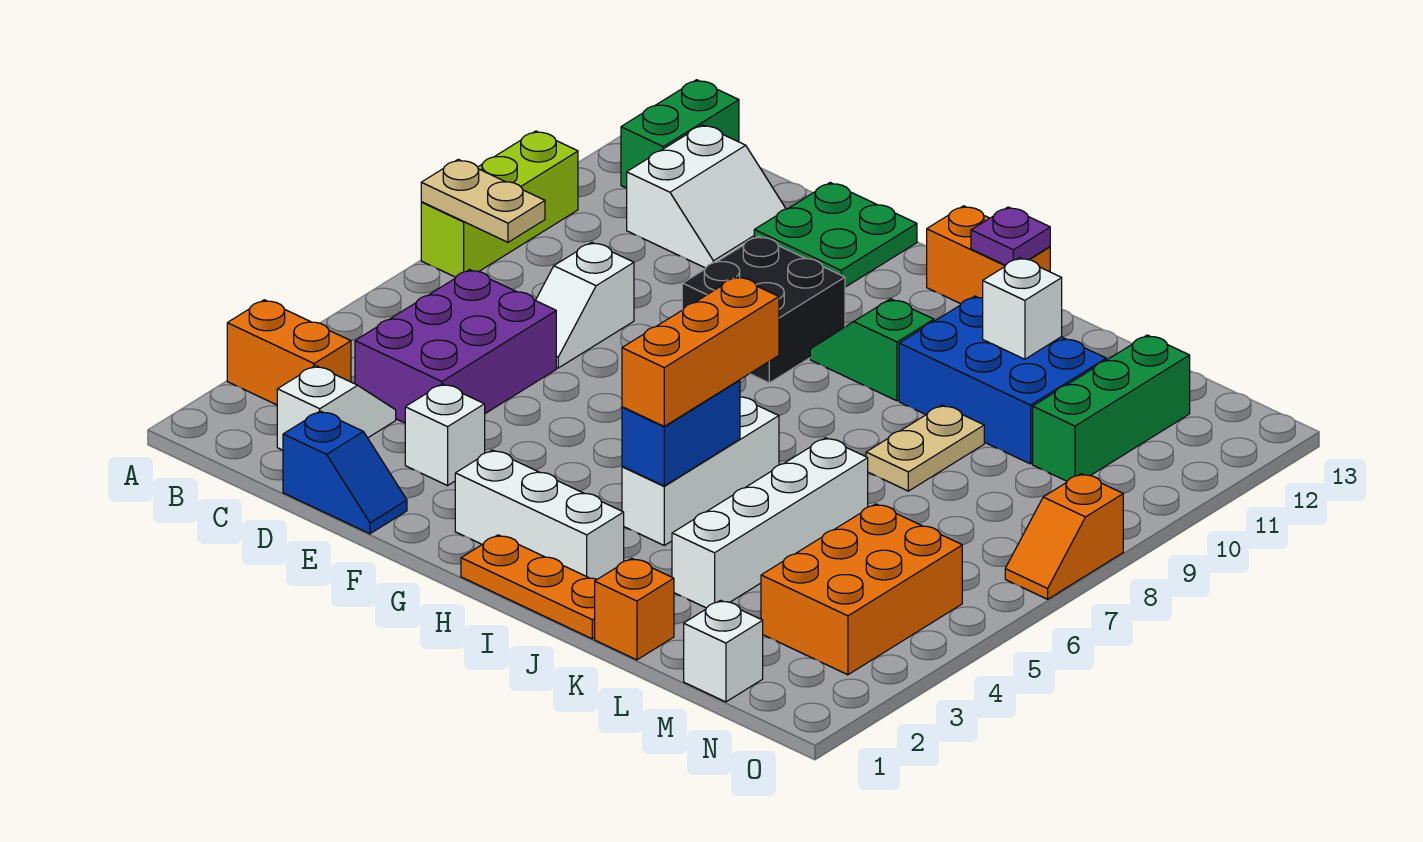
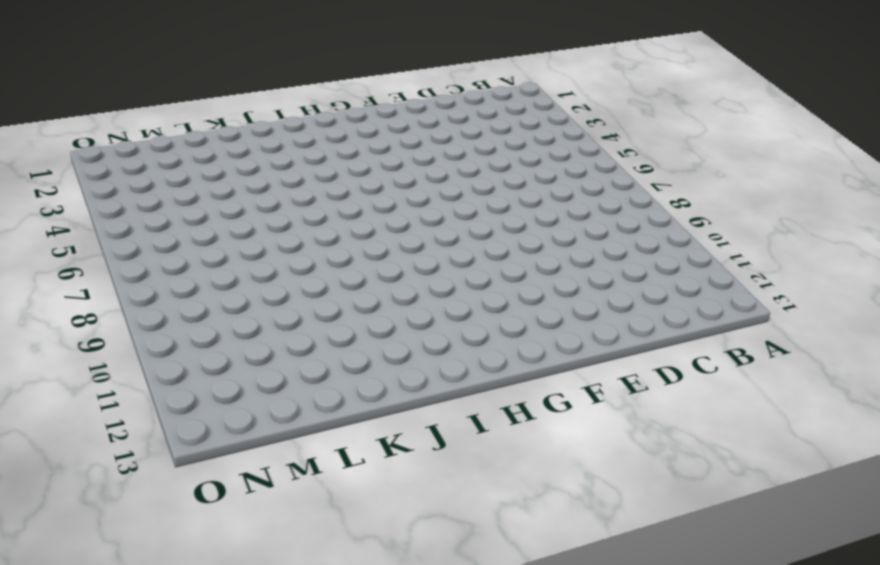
none -> orange 1x2 brick [227,300,351,405]
none -> lime 1x3 brick [421,131,578,277]
none -> green 1x2 brick [621,80,739,188]

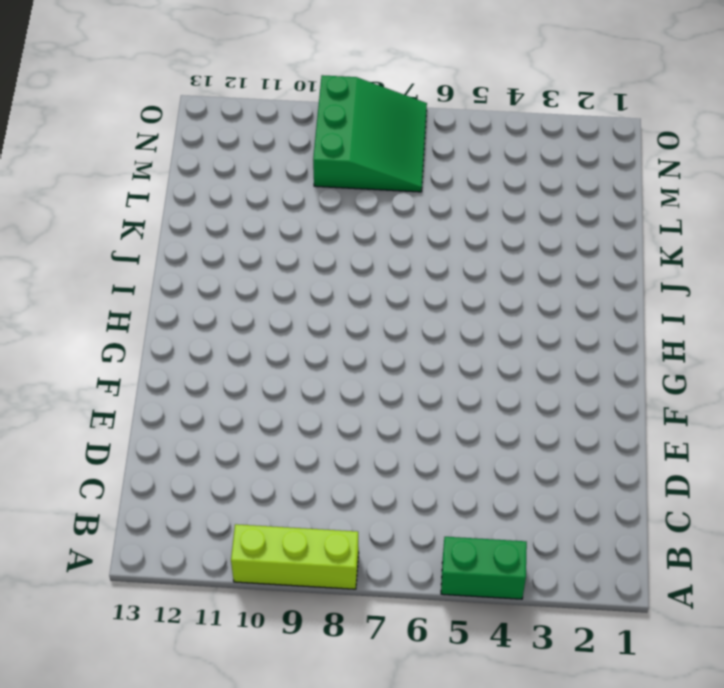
green 1x2 brick [441,537,527,599] -> green 1x2 brick moved to [621,80,739,188]
green 3x3 slope [313,75,427,192] -> orange 1x2 slope [1005,474,1123,599]
none -> orange 1x2 brick [227,300,351,405]
none -> white 1x2 slope [277,365,396,450]
none -> purple 2x3 brick [355,270,556,423]

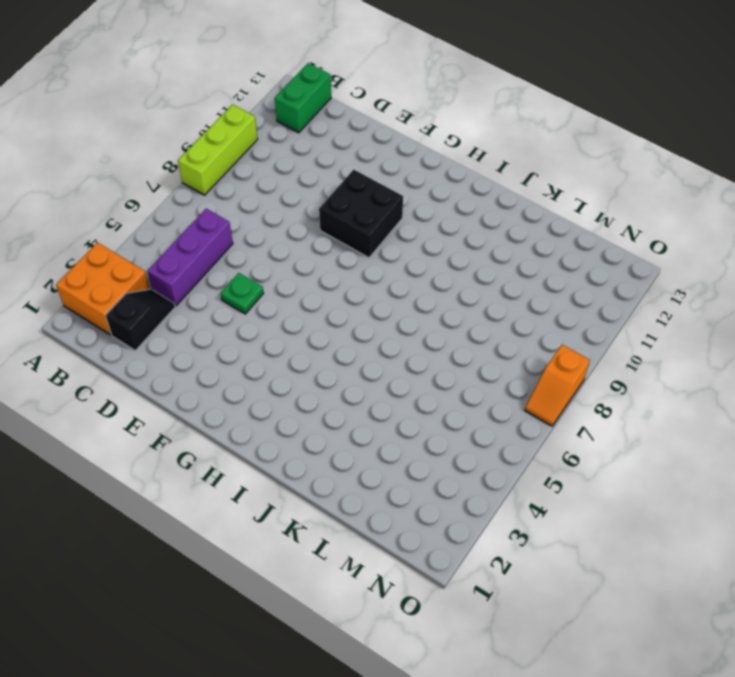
orange 2x2 brick [56,243,150,335] -> orange 1x2 brick [227,300,351,405]
black 1x2 slope [105,289,175,350] -> white 1x2 slope [277,365,396,450]
purple 1x3 brick [147,209,233,306] -> purple 2x3 brick [355,270,556,423]
green 1x1 plate [220,273,263,314] -> none
none -> white 2x2 slope [627,125,786,268]
none -> blue 1x2 slope [283,411,407,534]
none -> white 1x2 slope [536,242,634,368]

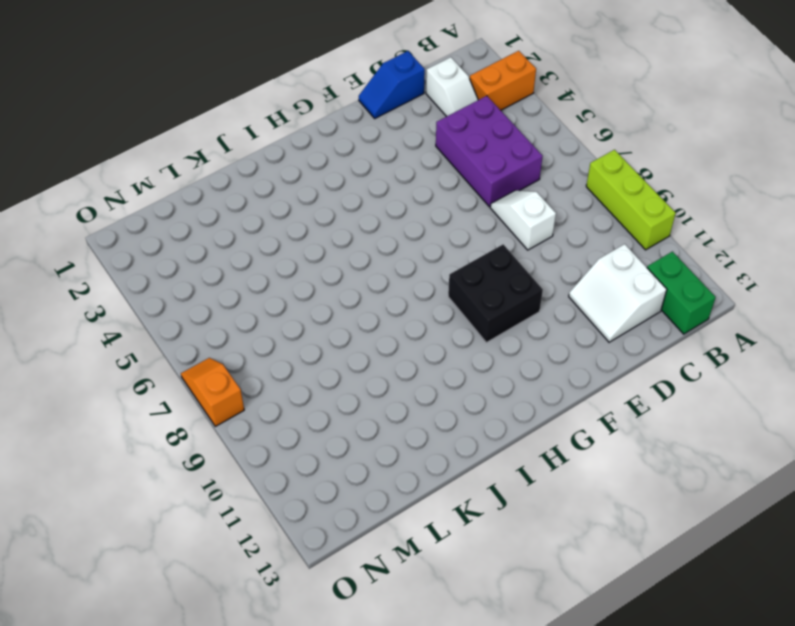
none -> white 1x1 brick [405,384,485,486]
none -> green 2x2 plate [754,183,917,287]
none -> white 1x3 brick [455,450,624,579]

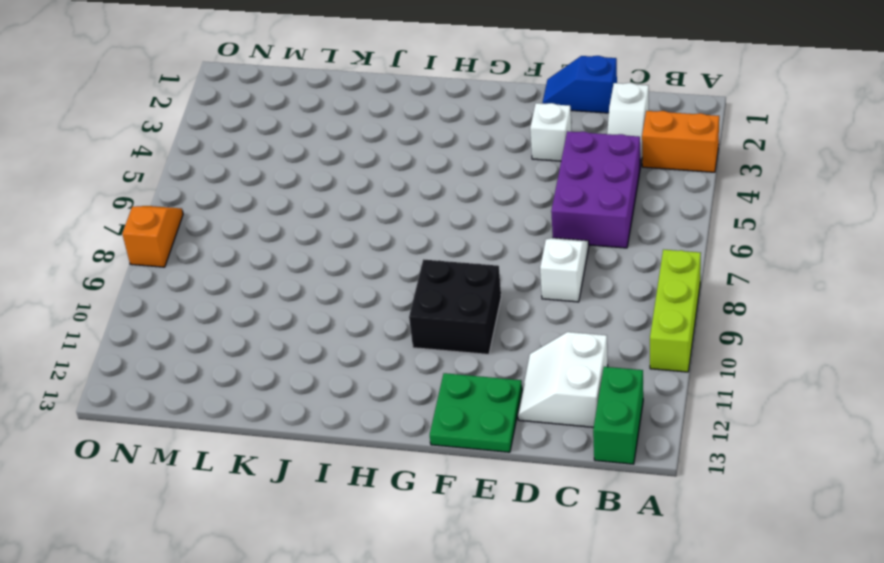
none -> white 1x3 brick [455,450,624,579]
none -> orange 1x3 plate [461,535,597,639]
none -> green 1x2 slope [810,299,934,401]

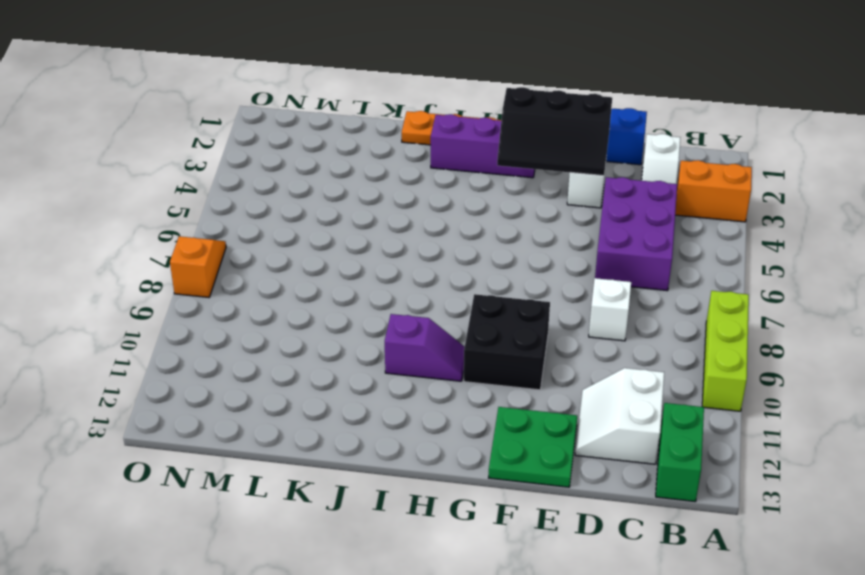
black 2x3 slope [497,87,612,176] -> none
purple 1x3 brick [431,114,535,178] -> white 1x3 brick [455,450,624,579]
purple 1x2 slope [385,314,465,381] -> green 1x2 slope [810,299,934,401]
none -> orange 1x2 brick [927,206,1050,304]
none -> white 1x3 brick [622,397,779,545]
none -> blue 2x3 brick [899,296,1106,464]

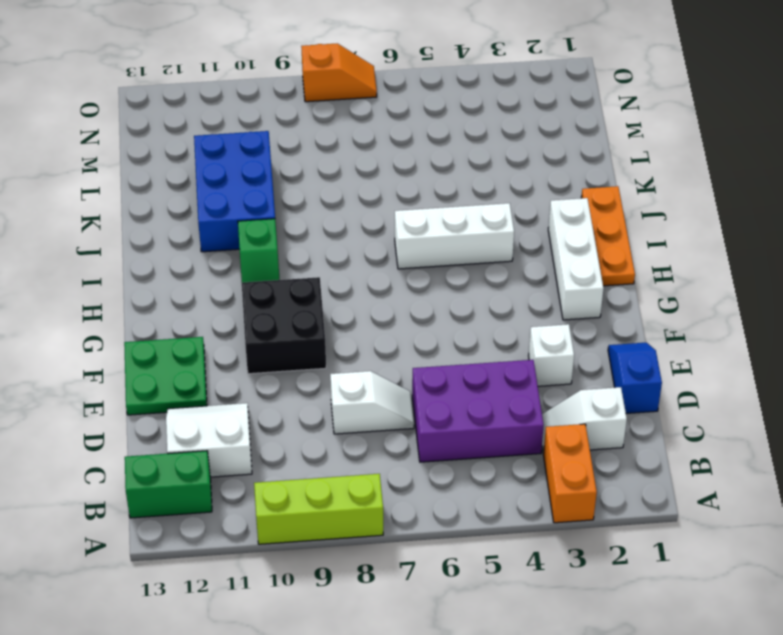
none -> orange 1x2 brick [927,206,1050,304]
none -> orange 1x1 brick [595,558,674,660]
none -> white 1x4 brick [672,438,868,608]

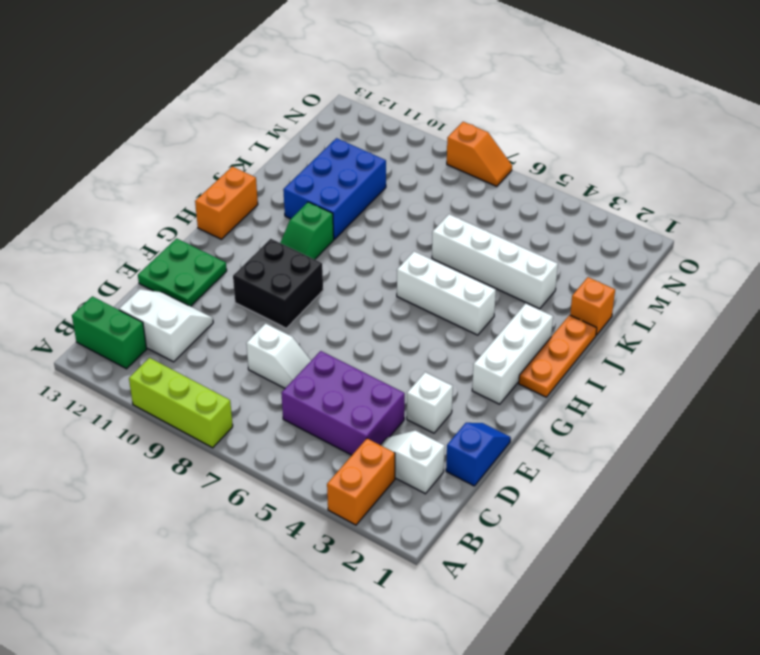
none -> tan 1x2 plate [866,405,984,491]
none -> white 1x1 brick [684,600,763,702]
none -> orange 2x3 brick [761,504,962,675]

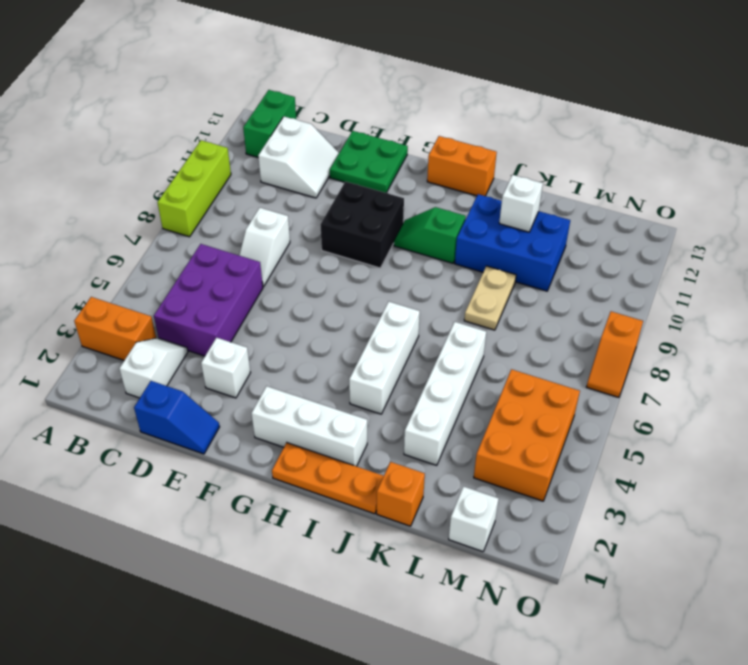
none -> green 1x3 brick [1033,335,1190,481]
none -> tan 1x2 plate [421,159,545,242]
none -> blue 1x2 brick [622,380,740,486]

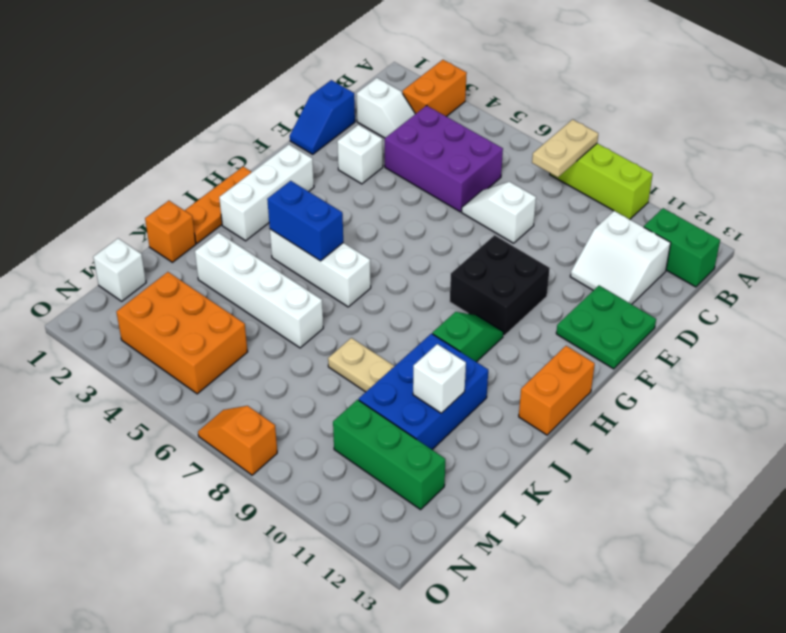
none -> purple 1x1 plate [971,207,1050,265]
none -> orange 1x3 brick [622,277,779,426]

